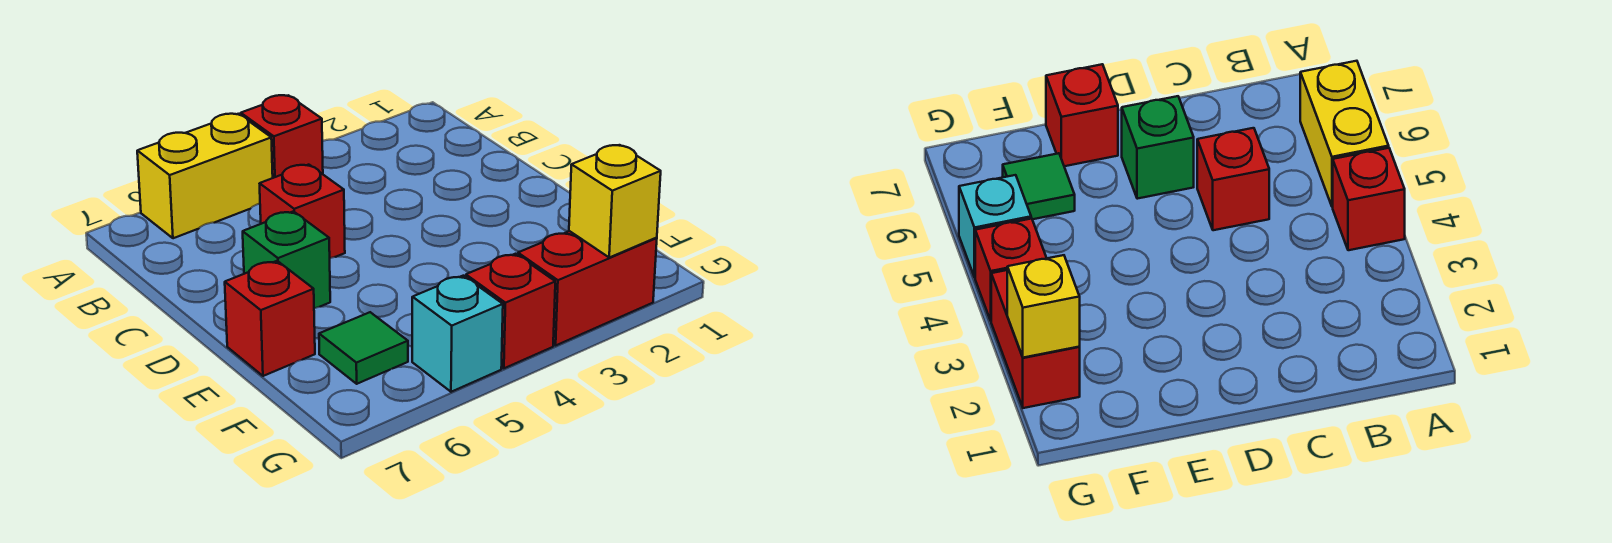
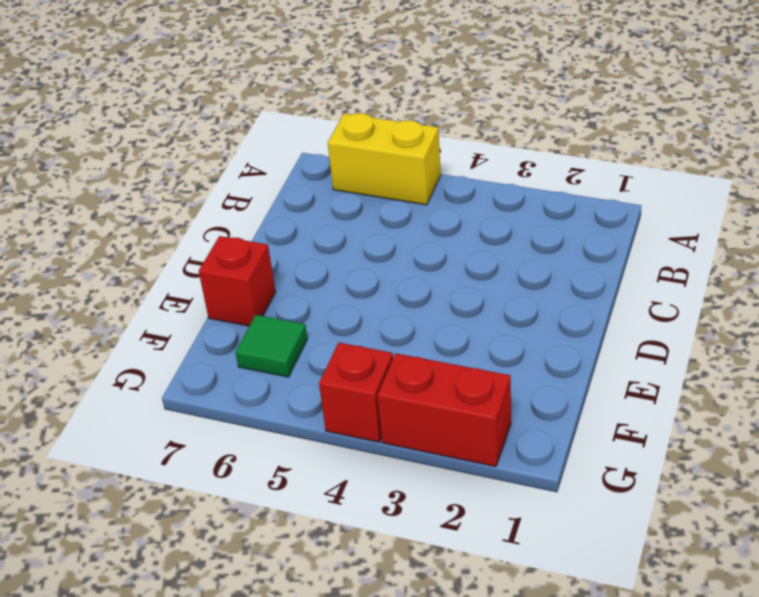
none -> red 1x1 brick [241,95,323,178]
none -> red 1x1 brick [260,165,345,258]

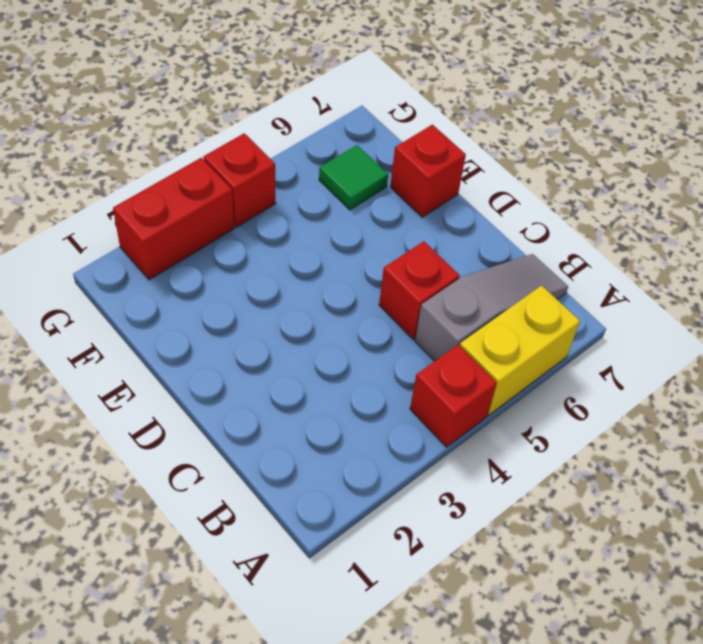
grey 1x3 slope [415,254,568,361] -> none
none -> green 1x1 brick [243,211,330,308]
none -> cyan 1x1 brick [412,276,503,392]

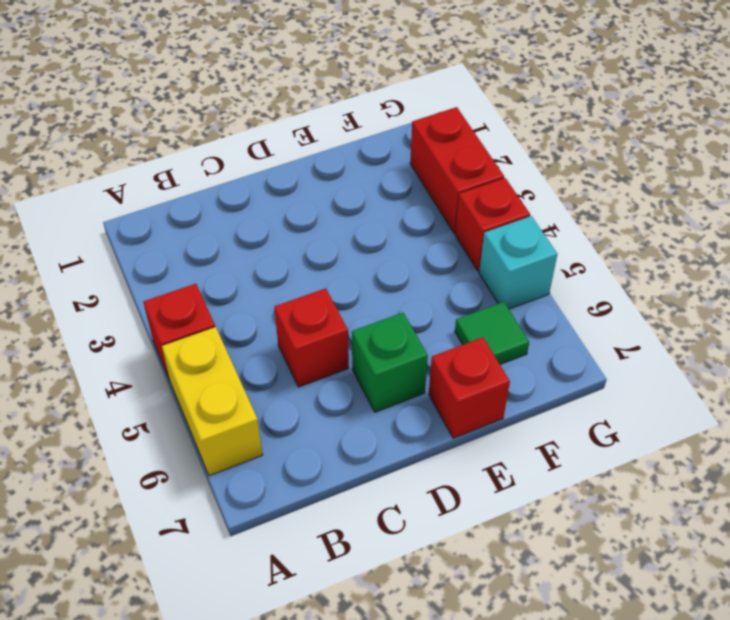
none -> yellow 1x1 brick [569,145,661,257]

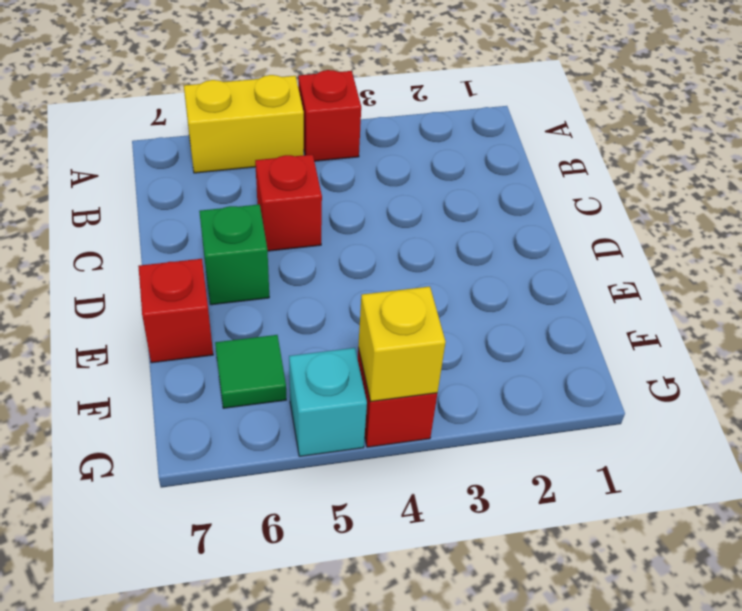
yellow 1x1 brick [358,287,446,402] -> yellow 1x1 brick moved to [569,145,661,257]
none -> red 1x2 brick [518,231,657,345]

